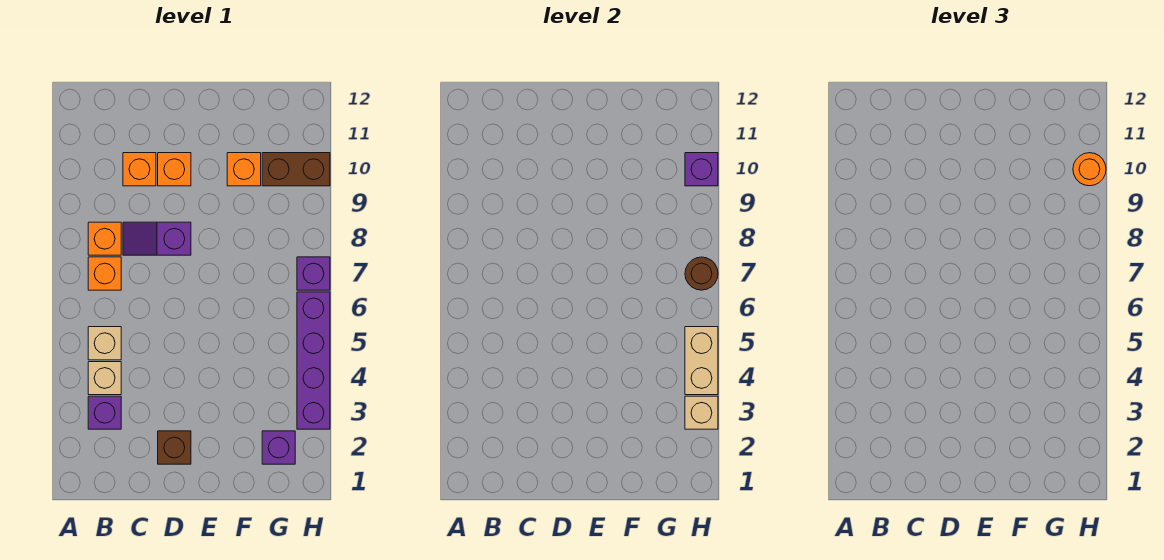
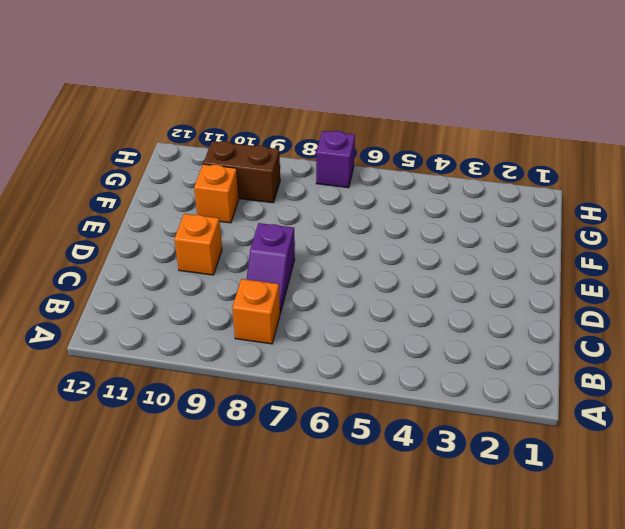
brown 1x2 brick [203,141,280,203] -> brown 1x2 brick turned to [262,153,330,186]
none -> purple 1x1 brick [88,396,121,429]
none -> tan 1x1 brick [88,362,121,395]
none -> tan 1x1 brick [88,327,121,360]

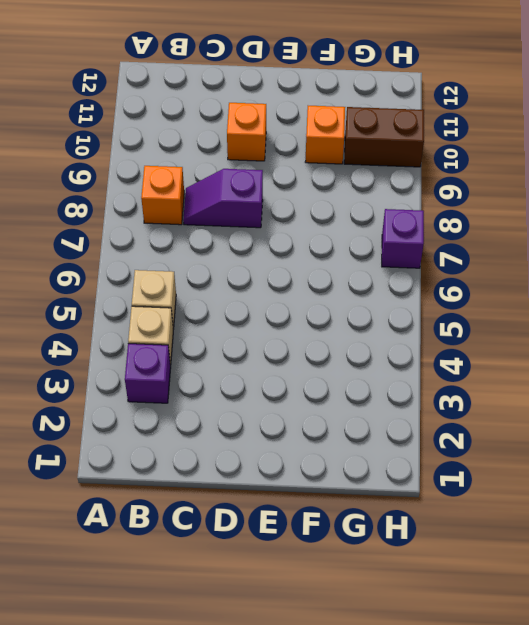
none -> orange 1x1 brick [88,257,121,290]
none -> orange 1x1 brick [123,153,156,186]
none -> brown 1x1 brick [158,431,191,464]

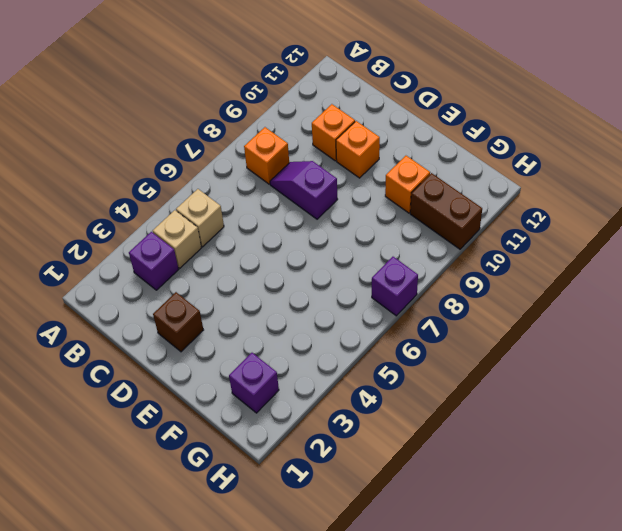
none -> orange 1x1 brick [88,257,121,290]
none -> purple 1x4 brick [297,292,330,429]
none -> tan 1x1 brick [685,396,718,429]

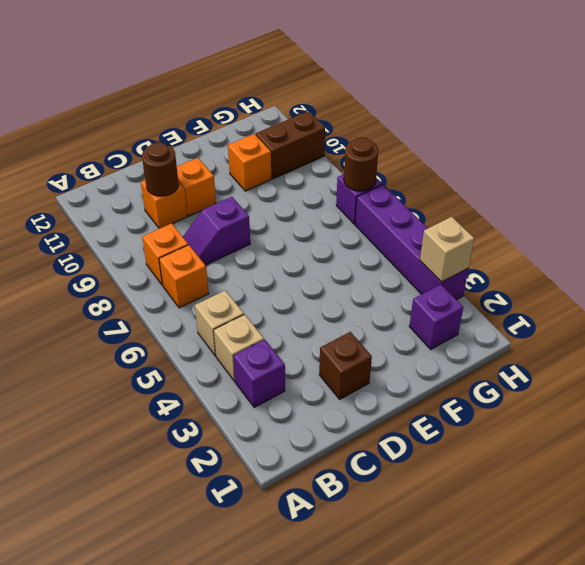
brown 1x1 round brick [142,142,179,196] -> none
none -> tan 1x2 brick [685,327,718,395]
none -> purple 1x1 brick [685,153,718,186]
none -> orange 1x1 round brick [1073,153,1106,186]

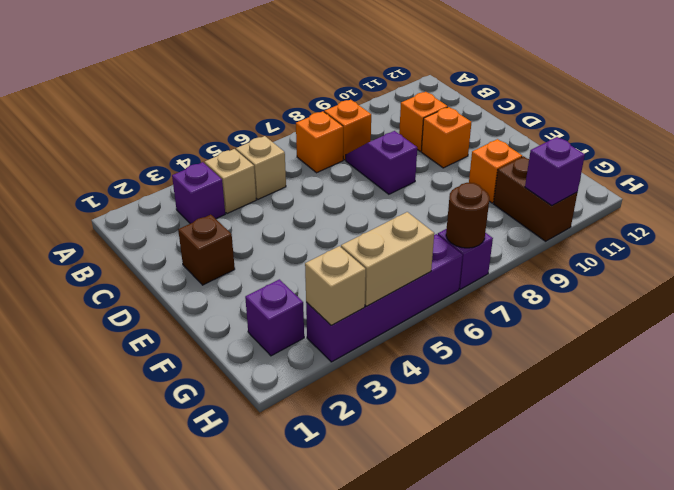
none -> orange 1x1 round brick [1073,153,1106,186]

